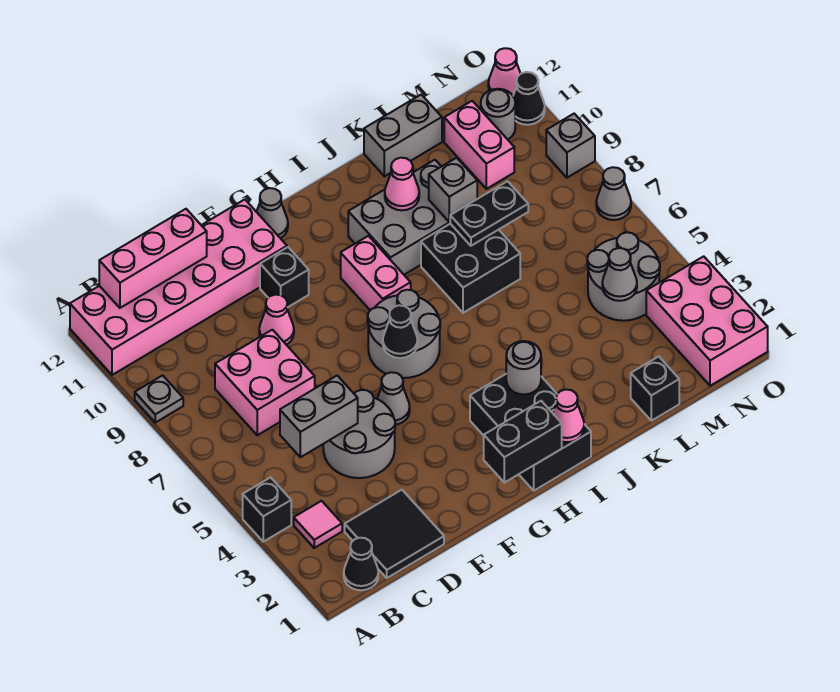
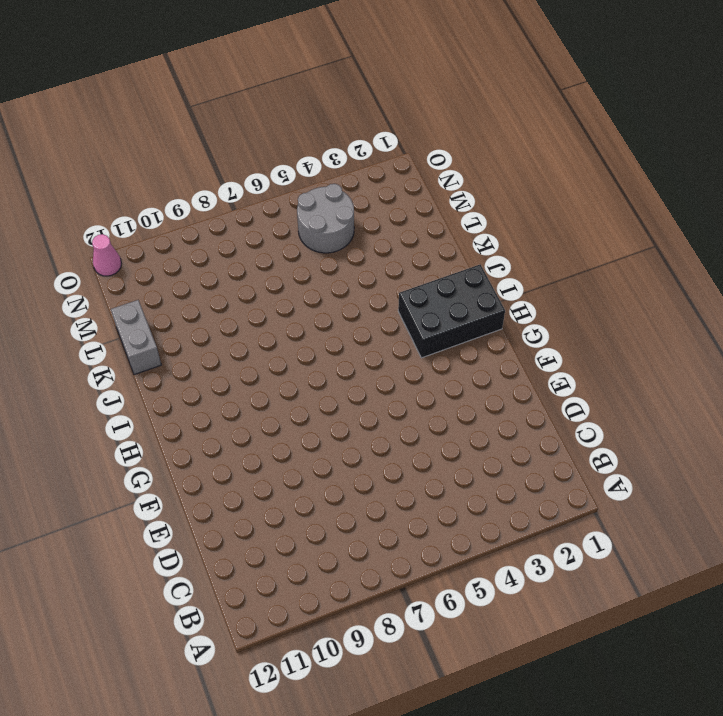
none -> black 1x1 brick [243,477,291,542]
none -> grey 1x1 plate [135,375,183,423]
none -> pink 2x6 brick [70,200,287,375]
none -> black 1x1 cone [344,538,378,590]

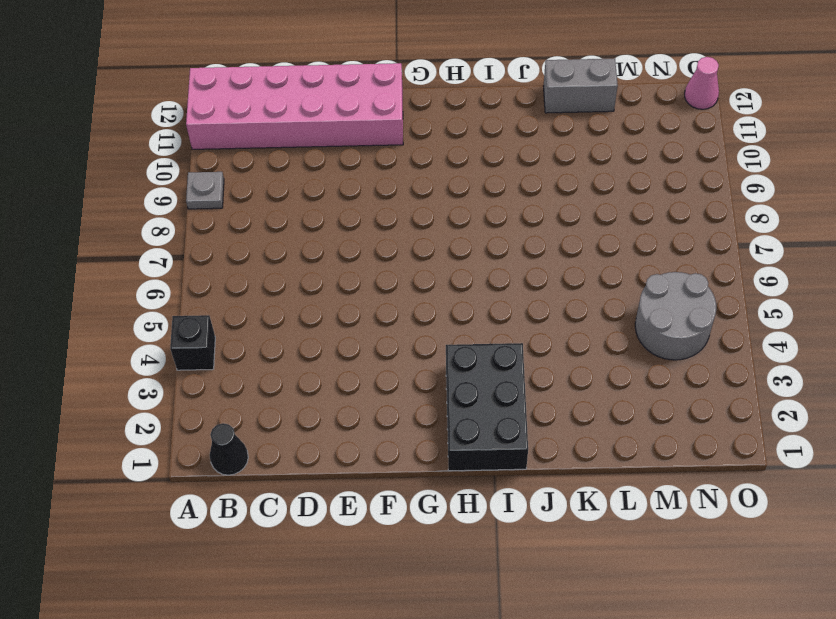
none -> pink 1x1 tile [294,501,342,548]
none -> black 2x2 tile [345,490,444,578]
none -> pink 2x2 brick [215,330,315,435]
none -> grey 2x2 round brick [323,390,395,478]

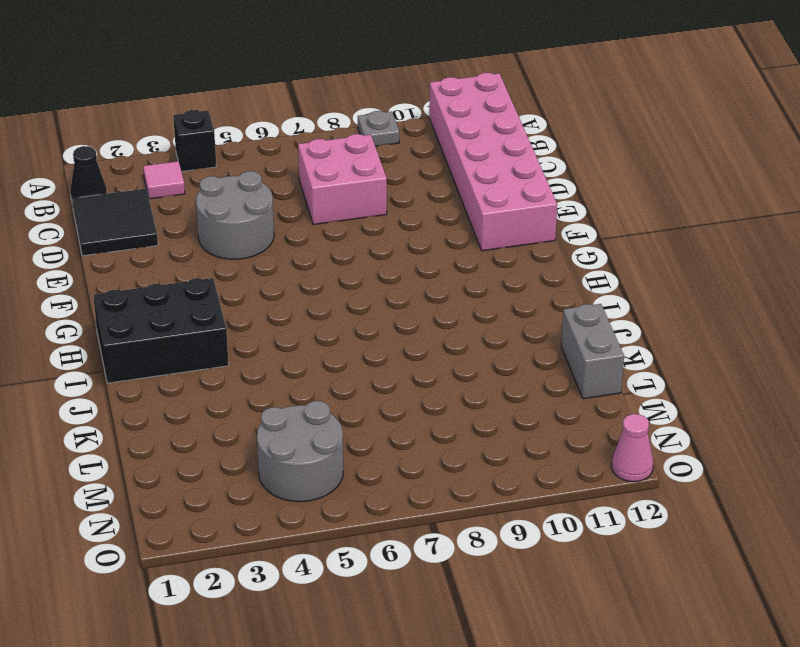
none -> pink 1x1 cone [259,295,294,345]
none -> grey 1x1 cone [377,372,410,425]
none -> black 1x1 brick [260,247,309,308]
none -> grey 2x2 round brick [368,290,440,378]

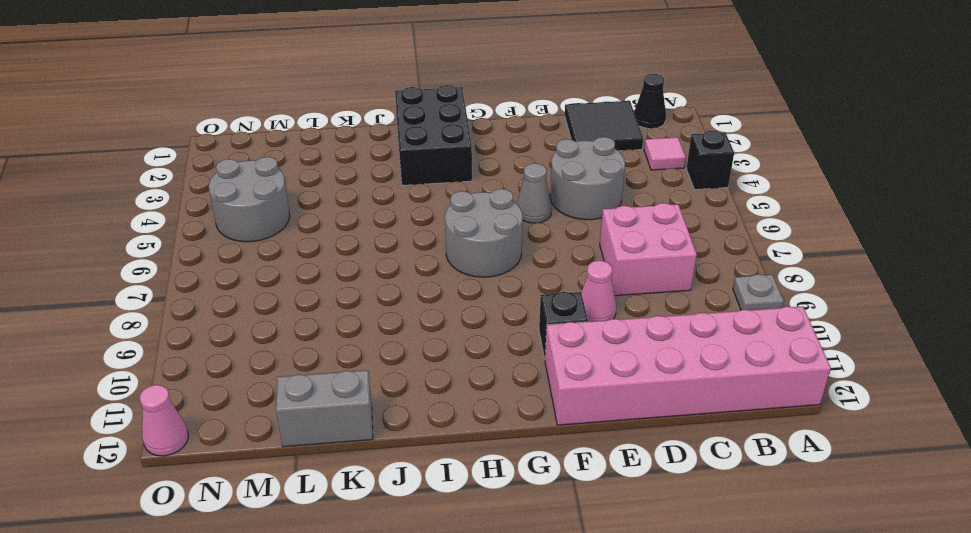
none -> grey 1x1 cone [257,188,288,238]
none -> pink 1x2 brick [341,236,411,310]
none -> grey 2x3 brick [348,160,450,275]
none -> black 2x2 brick [421,224,520,313]

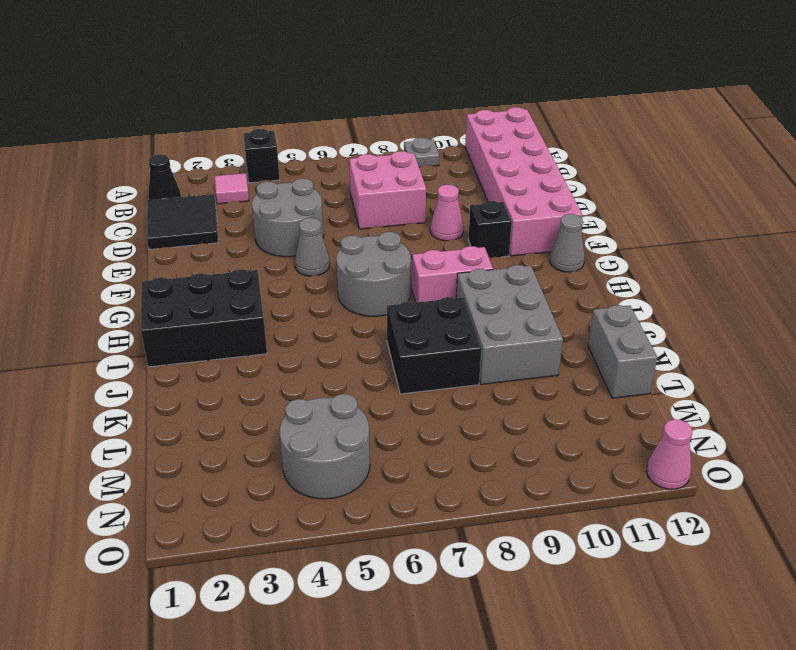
none -> black 1x1 brick [631,356,679,421]
none -> pink 1x2 brick [444,101,514,189]
none -> pink 2x3 brick [646,256,768,386]
none -> grey 1x1 round brick [481,89,515,139]

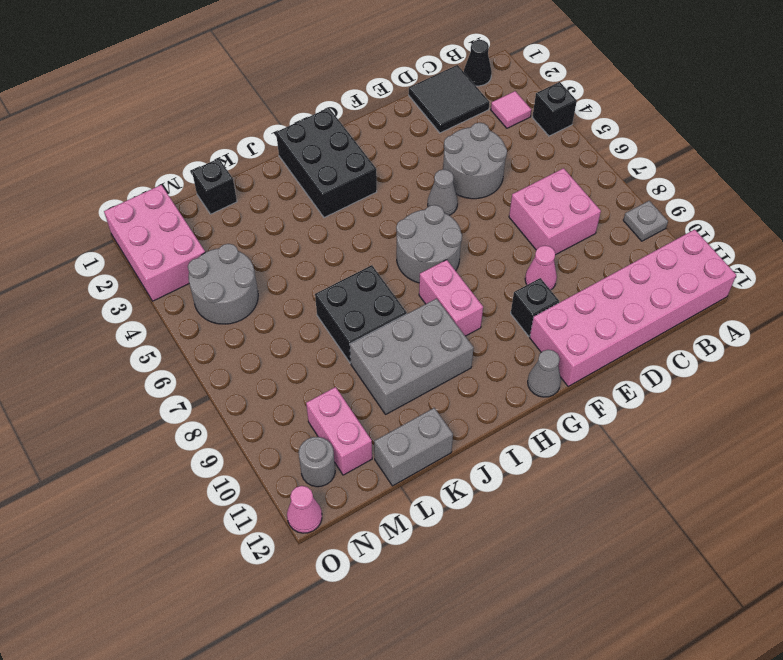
none -> grey 1x1 cone [596,167,631,220]
none -> grey 1x1 brick [546,114,595,178]
none -> black 1x1 cone [513,72,545,125]
none -> pink 1x3 brick [99,209,207,308]

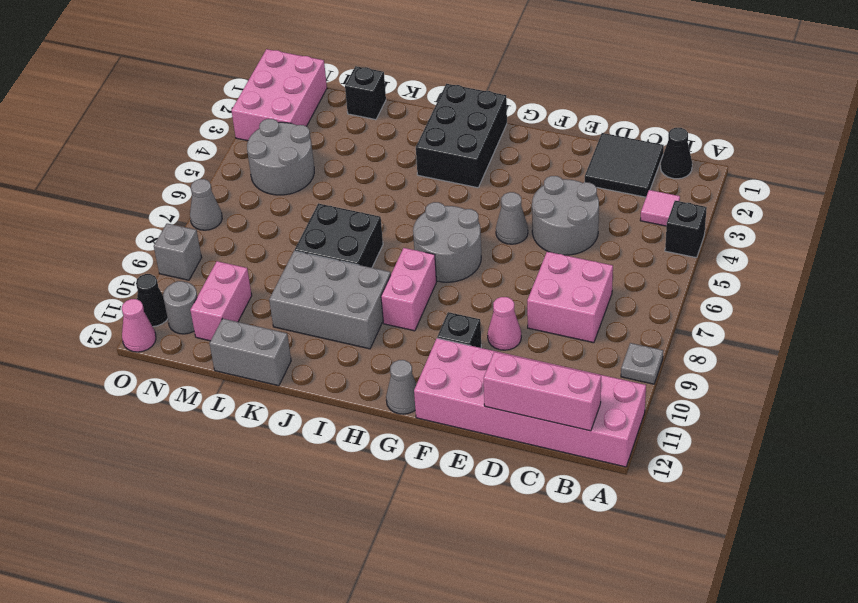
none -> grey 1x2 brick [280,376,358,457]
none -> black 1x2 brick [484,401,562,483]
none -> black 1x1 cone [383,305,418,358]
none -> pink 1x1 cone [553,389,584,442]

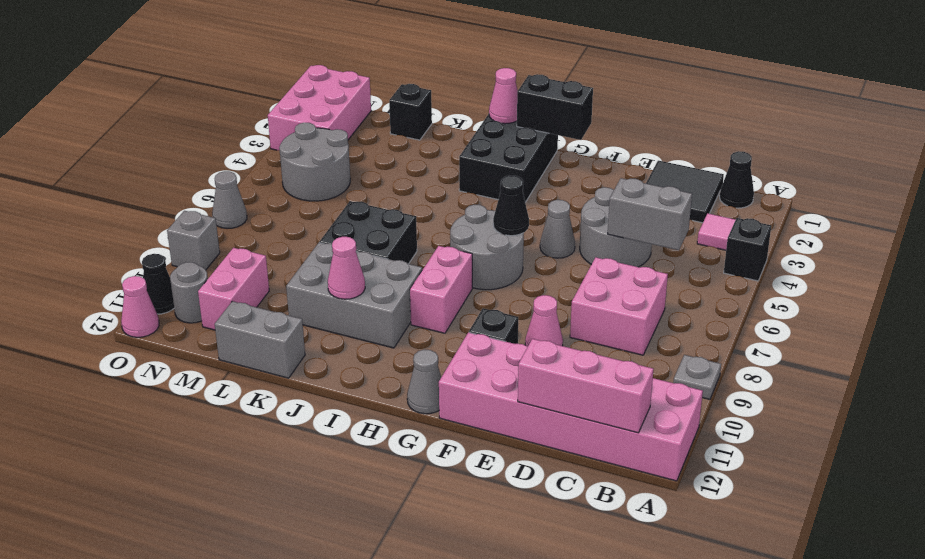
none -> grey 1x1 round brick [506,341,541,395]
none -> black 1x2 plate [450,181,528,246]
none -> grey 1x1 brick [429,158,477,222]
none -> grey 1x1 cone [602,248,637,301]

